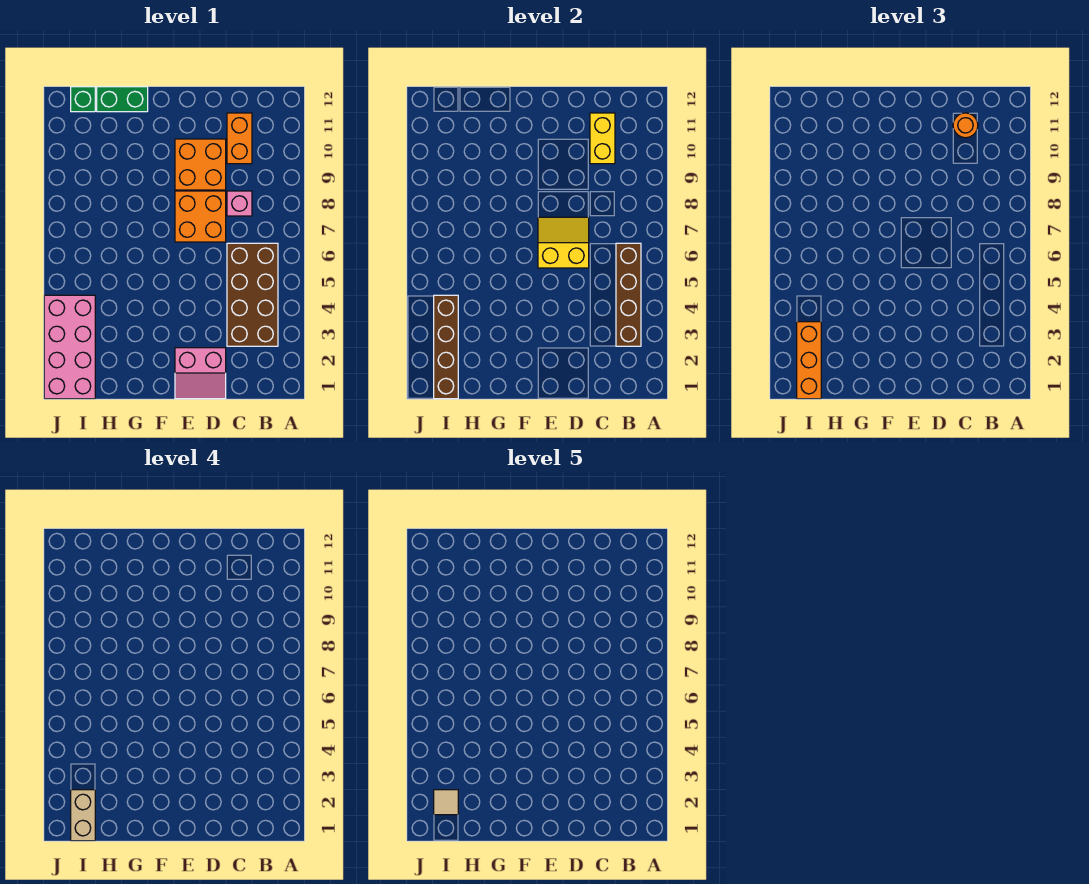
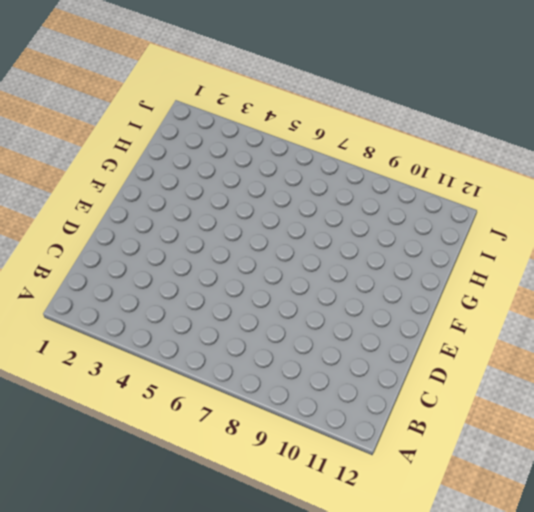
none -> brown 2x4 brick [227,243,278,346]
none -> pink 1x1 brick [227,191,252,216]
none -> orange 1x2 brick [227,113,252,164]

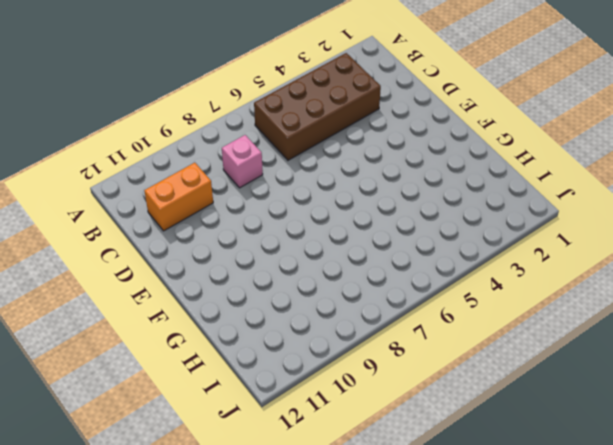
none -> pink 2x2 slope [175,348,226,399]
none -> orange 2x2 brick [175,191,226,242]
none -> orange 2x2 brick [175,139,226,190]

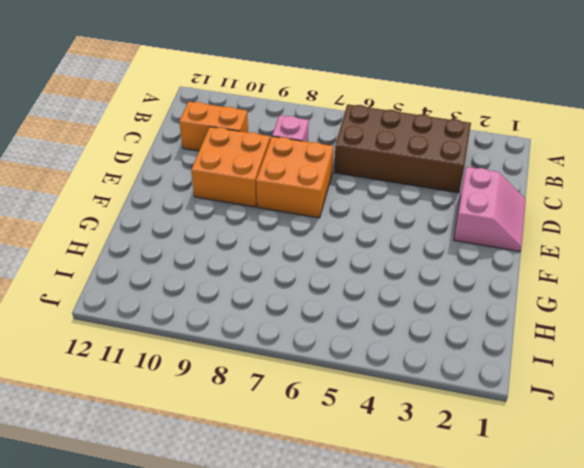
none -> green 1x2 brick [97,87,148,112]
none -> pink 2x4 brick [44,295,95,399]
none -> green 1x1 brick [71,87,95,112]

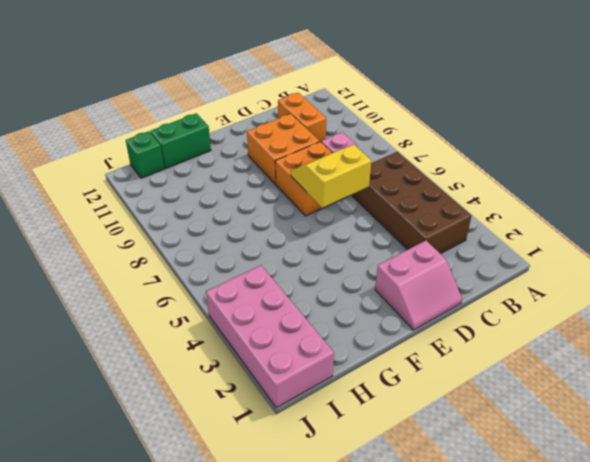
none -> brown 1x4 brick [616,243,641,346]
none -> yellow 1x2 brick [590,113,615,164]
none -> brown 1x4 brick [434,295,458,399]

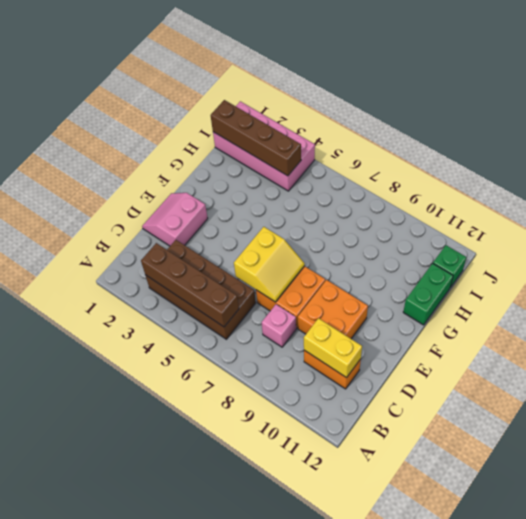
none -> orange 1x1 round brick [953,113,978,138]
none -> orange 1x3 brick [797,322,821,399]
none -> tan 1x2 brick [71,790,95,841]

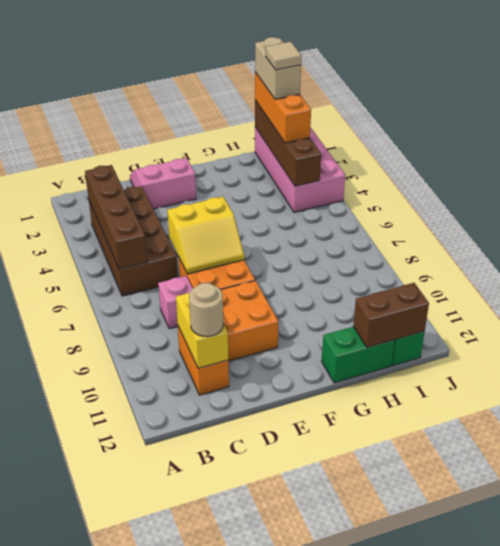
tan 1x1 round brick [189,283,223,337] -> orange 1x1 round brick [953,113,978,138]
brown 1x2 brick [353,283,429,347] -> none

